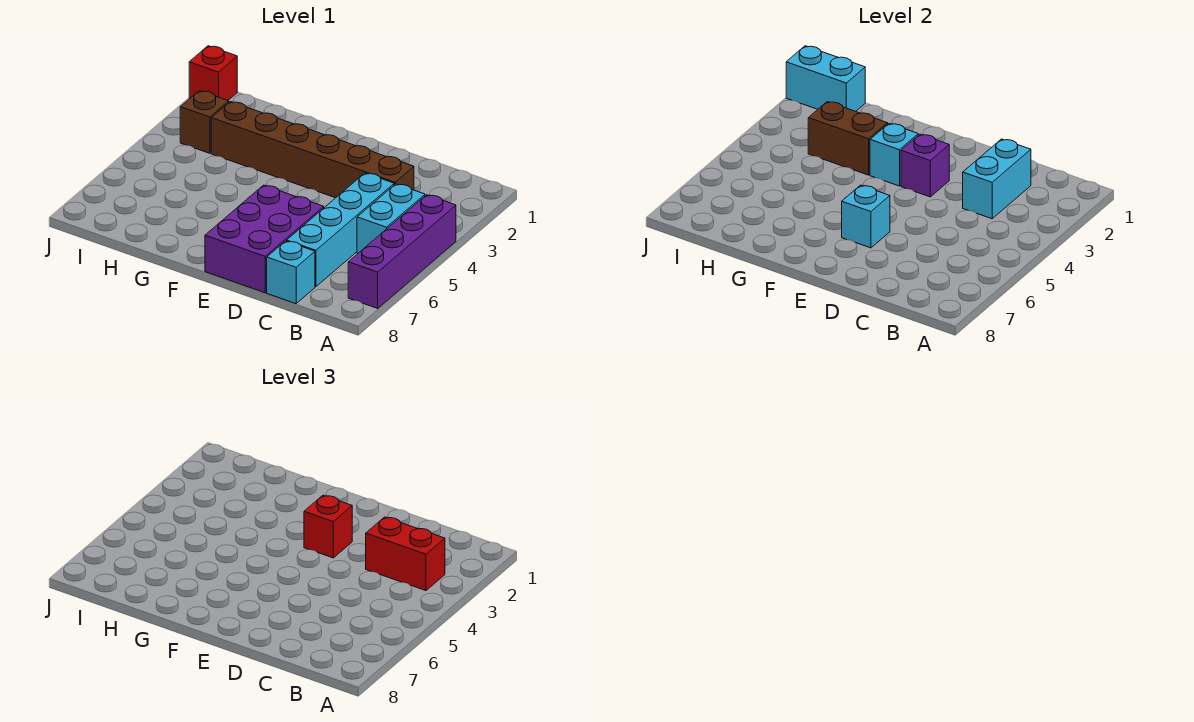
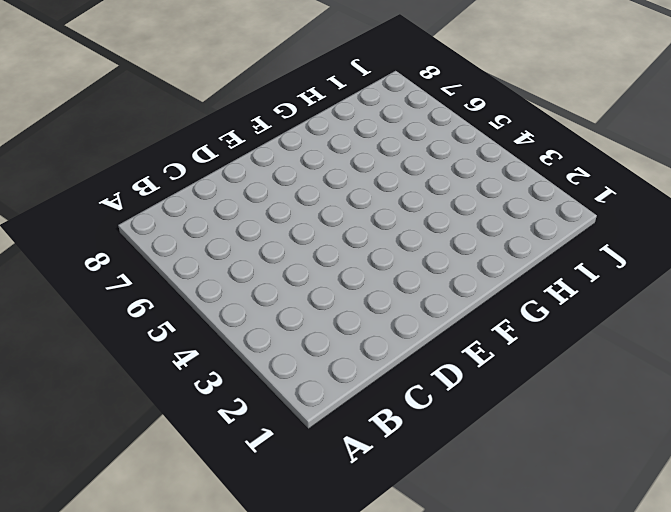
none -> purple 1x4 brick [348,195,456,308]
none -> cyan 1x2 brick [357,184,425,254]
none -> brown 1x6 brick [211,102,414,198]

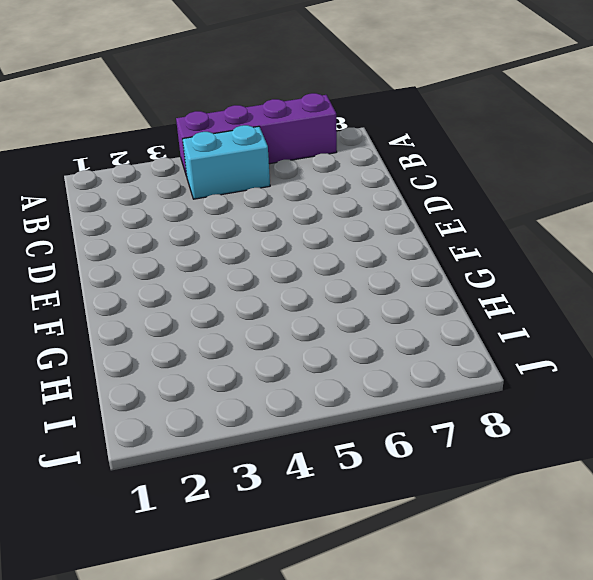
none -> brown 1x6 brick [211,102,414,198]
none -> cyan 1x4 brick [287,173,394,287]
none -> cyan 1x1 brick [267,241,315,304]

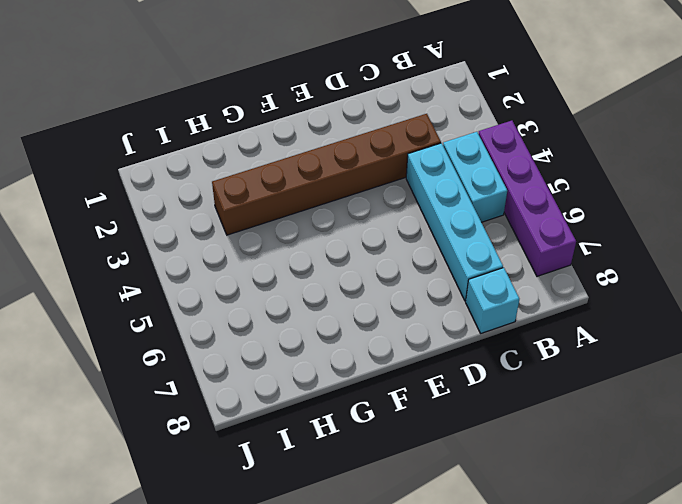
none -> purple 2x3 brick [205,185,324,293]
none -> brown 1x1 brick [180,91,229,153]
none -> red 1x1 brick [189,46,237,101]

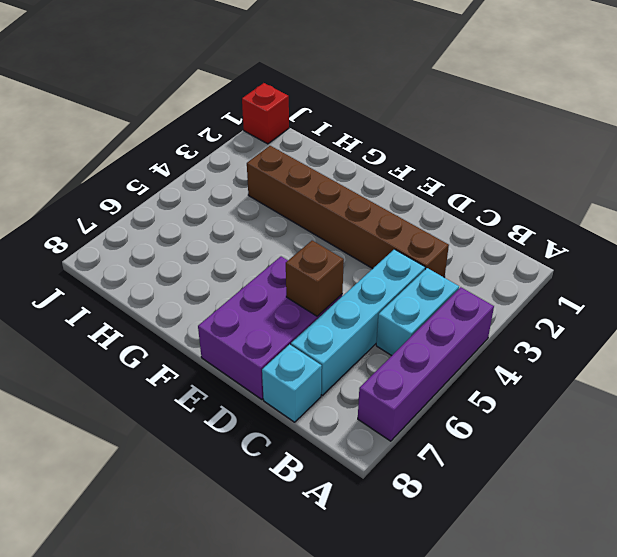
brown 1x1 brick [286,241,344,316] -> brown 1x1 brick moved to [180,91,229,153]
none -> cyan 1x2 brick [963,139,1031,219]
none -> purple 1x1 brick [901,134,949,197]
none -> cyan 1x1 brick [842,185,890,248]

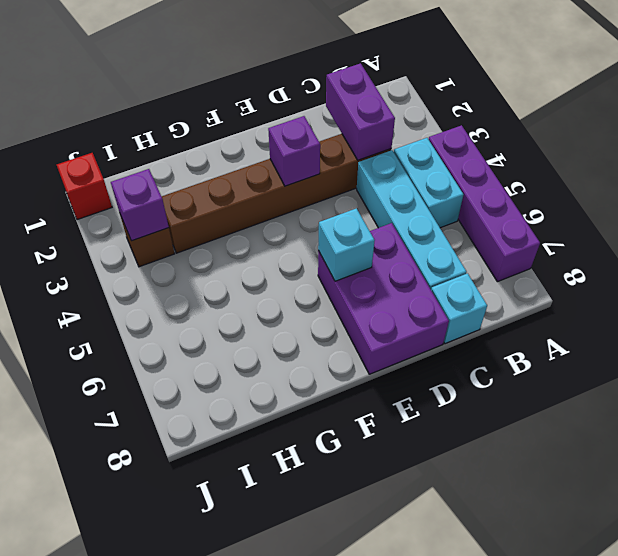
purple 1x2 brick [326,63,395,160] -> cyan 1x2 brick [963,139,1031,219]
purple 1x1 brick [111,169,169,241] -> none
none -> cyan 1x1 brick [870,123,918,186]
none -> brown 1x2 brick [808,102,888,175]
none -> cyan 1x2 brick [786,46,865,111]

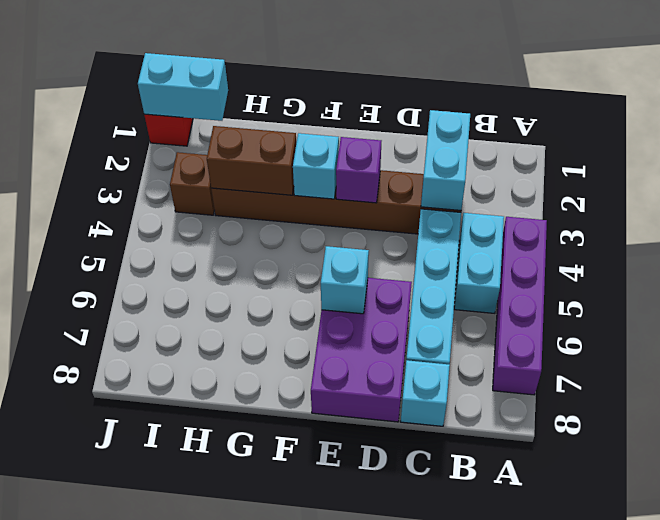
none -> red 1x2 brick [366,517,445,591]
none -> red 1x1 brick [304,495,352,558]

